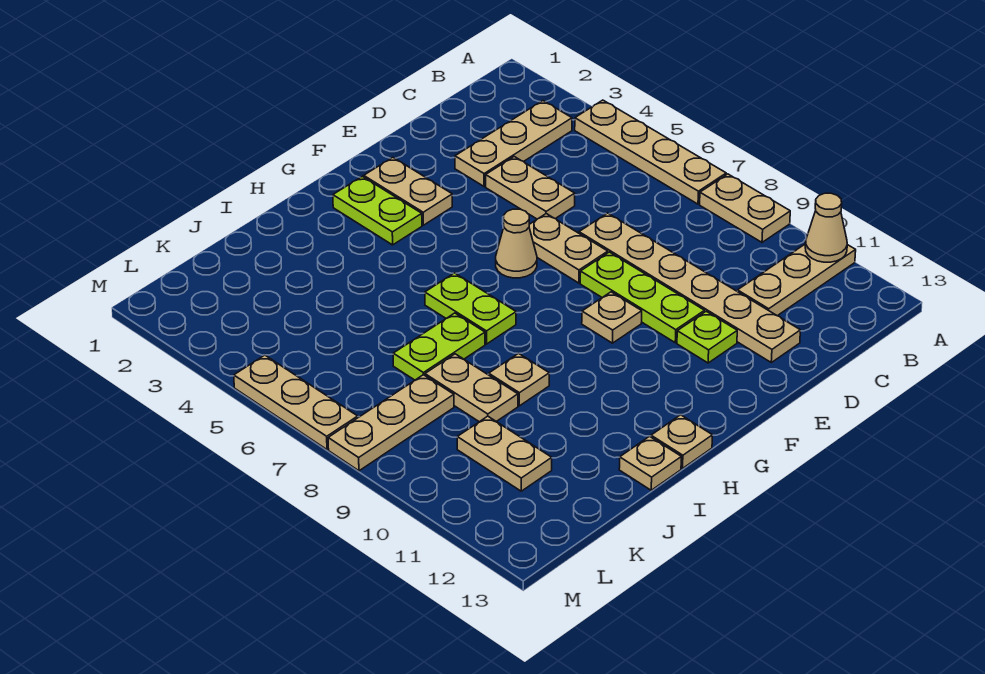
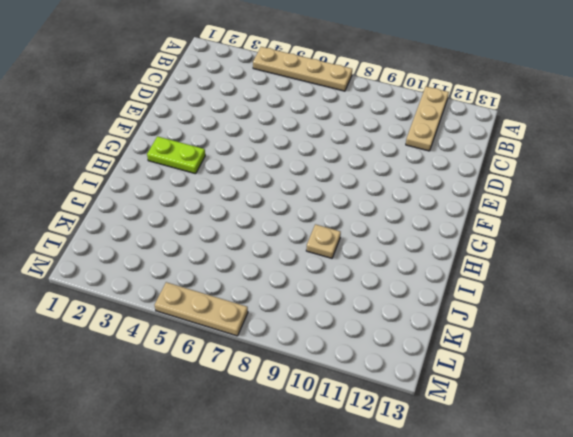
none -> tan 1x2 plate [700,174,790,242]
none -> tan 1x3 plate [455,101,572,187]
none -> tan 1x2 plate [486,157,575,219]

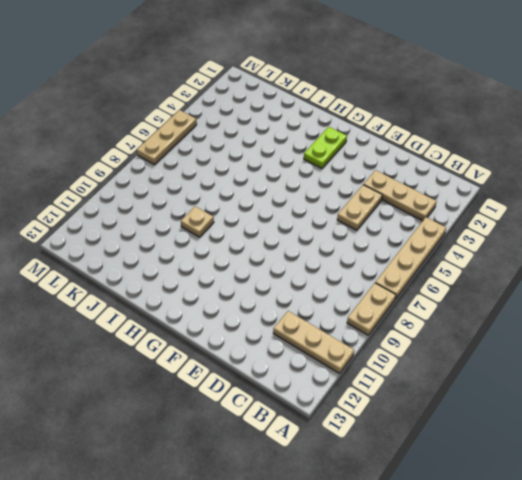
none -> tan 1x6 plate [579,213,800,362]
none -> tan 1x2 plate [529,214,608,283]
none -> lime 1x3 plate [580,252,705,343]

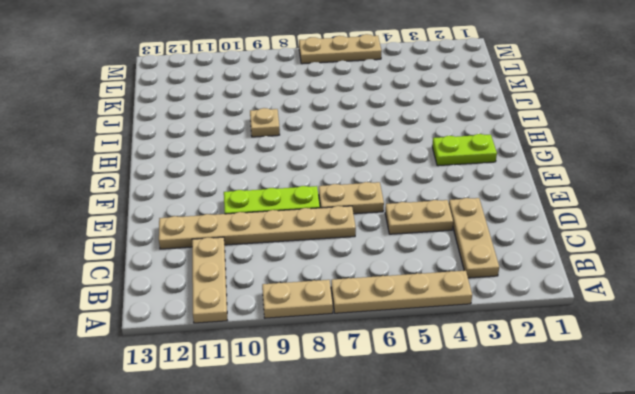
none -> lime 1x1 plate [677,311,737,363]
none -> tan 1x2 plate [364,157,452,225]
none -> tan 1x1 cone [496,209,537,278]

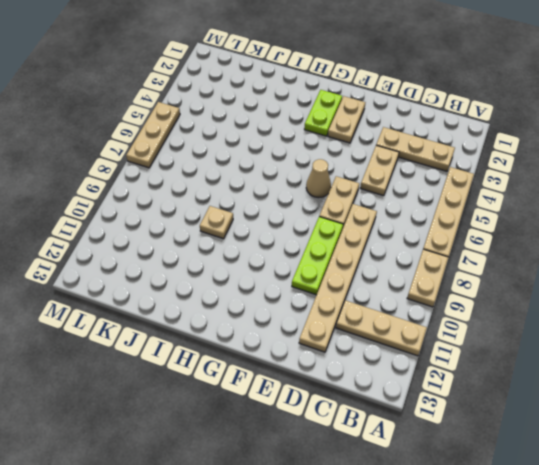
none -> lime 1x1 plate [677,311,737,363]
none -> tan 1x1 plate [582,292,642,343]
none -> lime 1x2 plate [425,273,516,344]

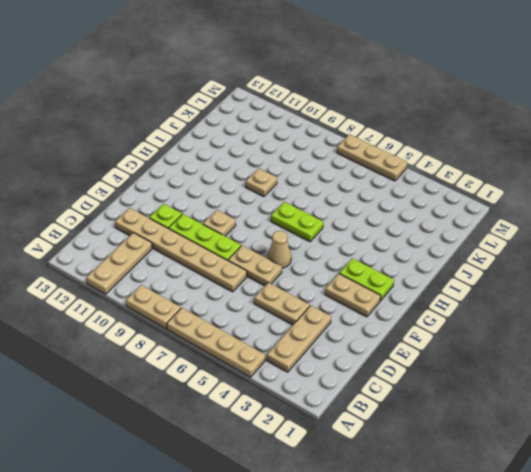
none -> tan 1x1 plate [651,415,712,468]
none -> lime 1x2 plate [393,313,485,380]
none -> tan 1x1 plate [619,436,681,490]

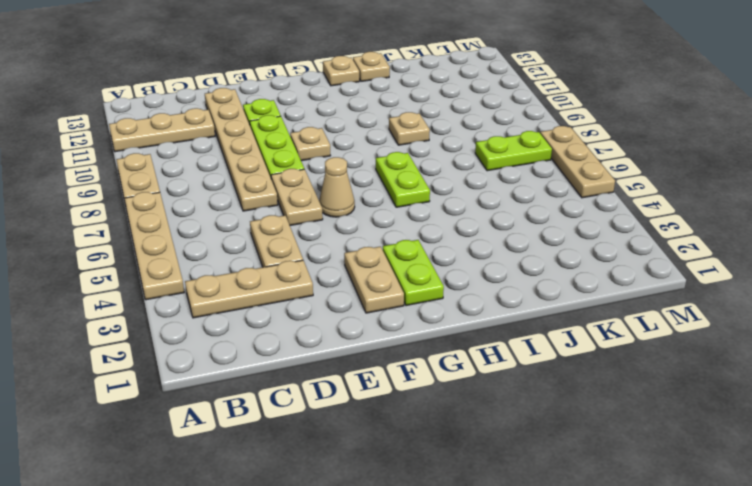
lime 1x2 plate [475,131,552,171] -> lime 1x2 plate moved to [393,313,485,380]
none -> tan 1x2 plate [425,354,518,422]
none -> tan 1x3 plate [328,375,454,471]
none -> tan 1x2 plate [457,416,552,491]

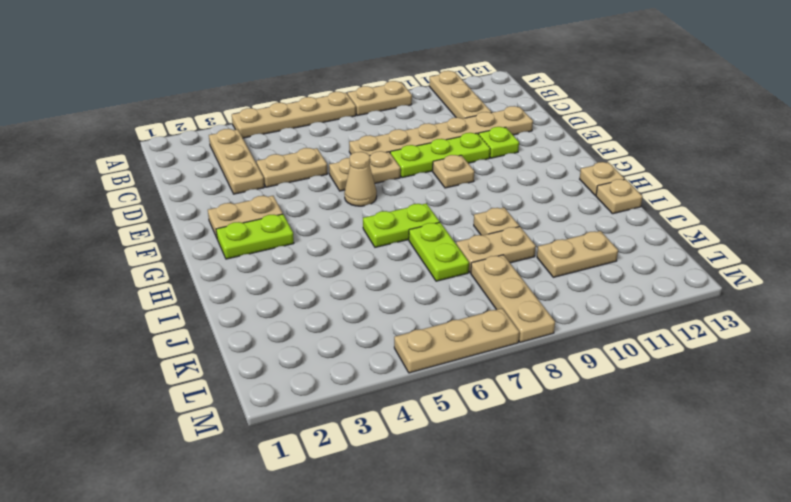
none -> tan 1x1 cone [805,193,847,262]

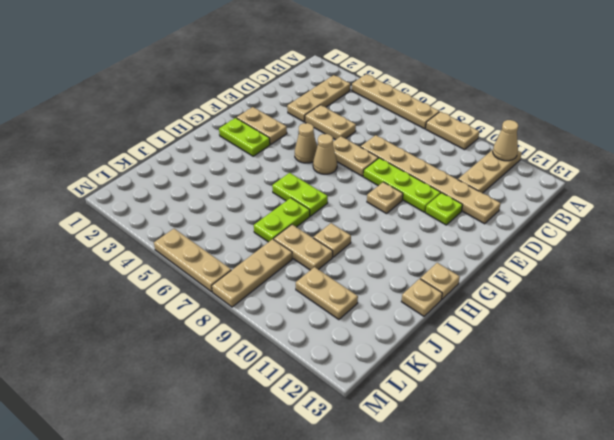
tan 1x1 cone [295,123,317,163] -> none

